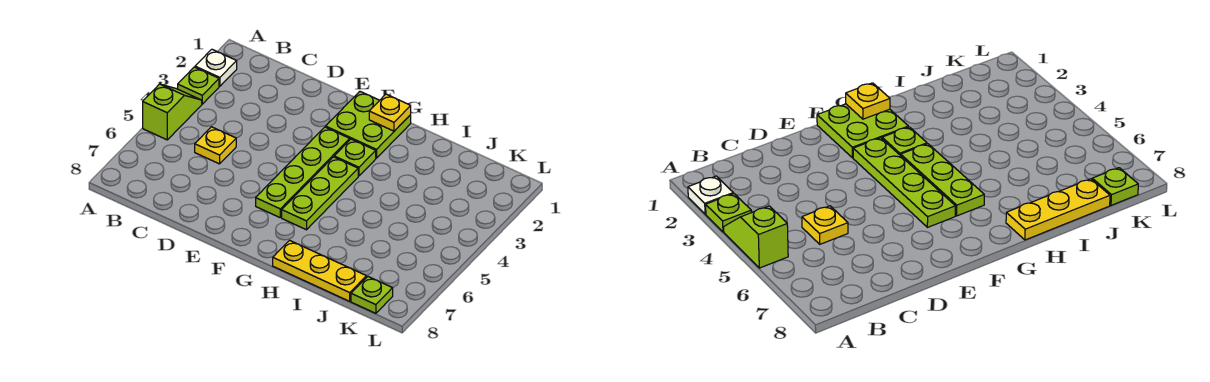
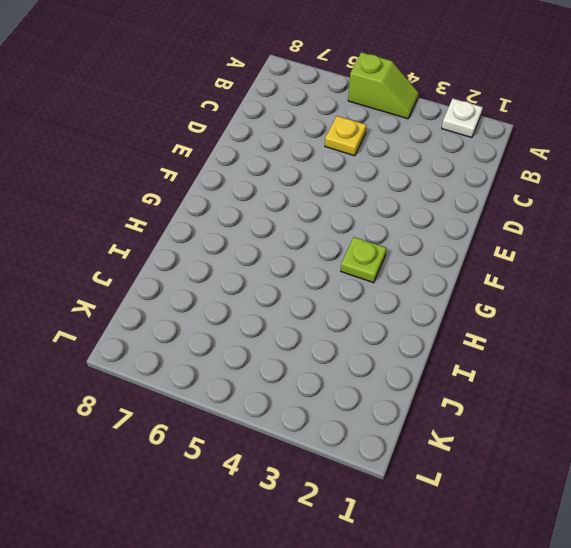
none -> lime 1x1 plate [178,67,219,104]
none -> lime 2x2 plate [326,92,411,158]

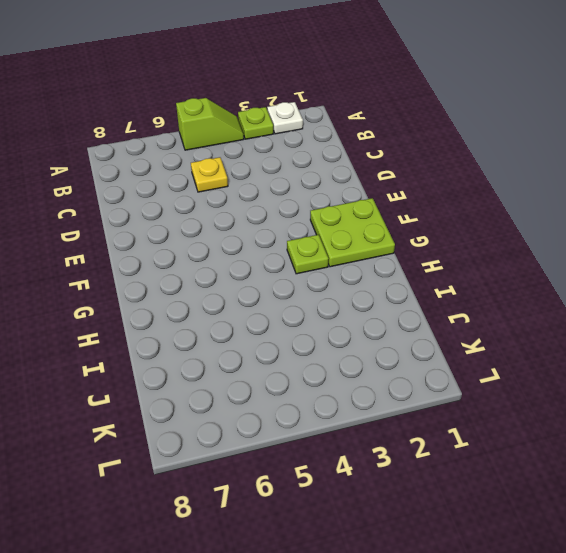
none -> lime 1x4 plate [256,127,350,217]
none -> lime 1x3 plate [282,157,358,230]

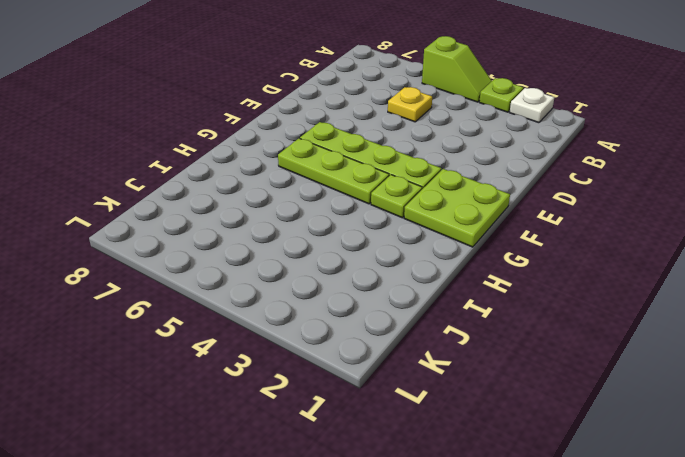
none -> yellow 1x3 plate [273,240,366,301]
none -> lime 1x1 plate [351,277,393,313]

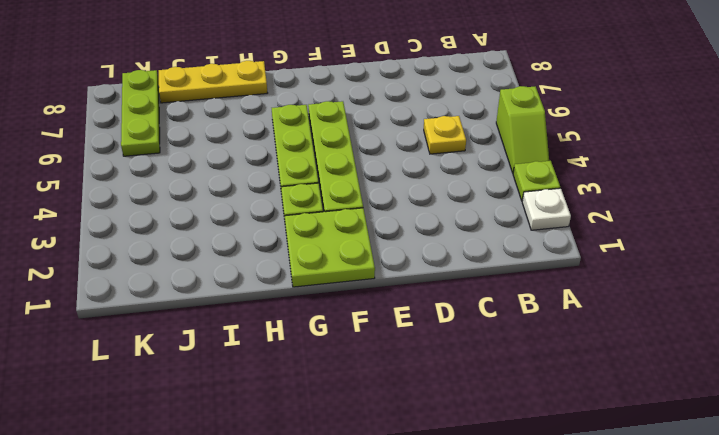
lime 1x3 plate [121,70,160,156] -> lime 1x1 plate [351,277,393,313]
none -> yellow 1x1 plate [369,94,411,131]

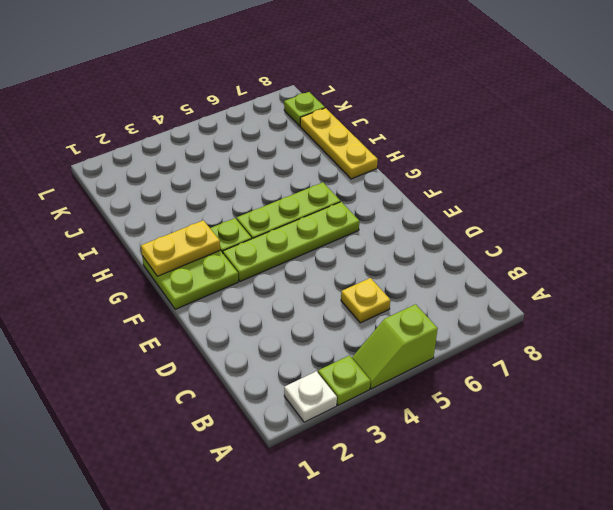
yellow 1x2 plate [141,220,220,276] -> yellow 1x1 plate [369,94,411,131]

